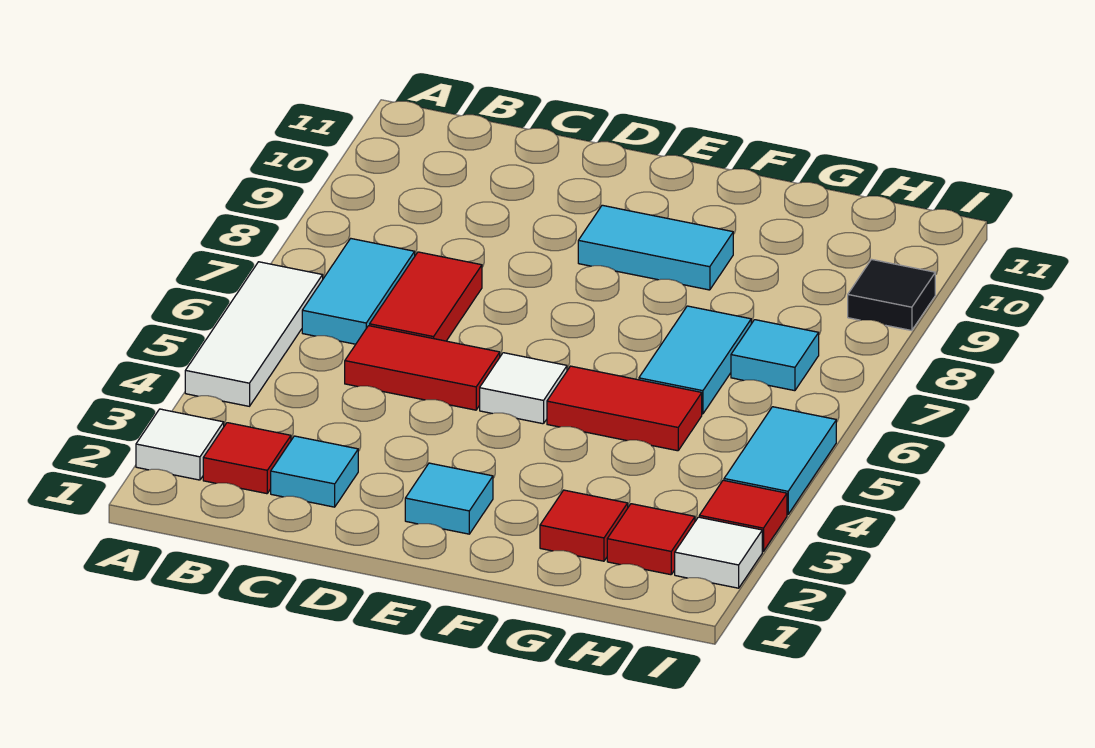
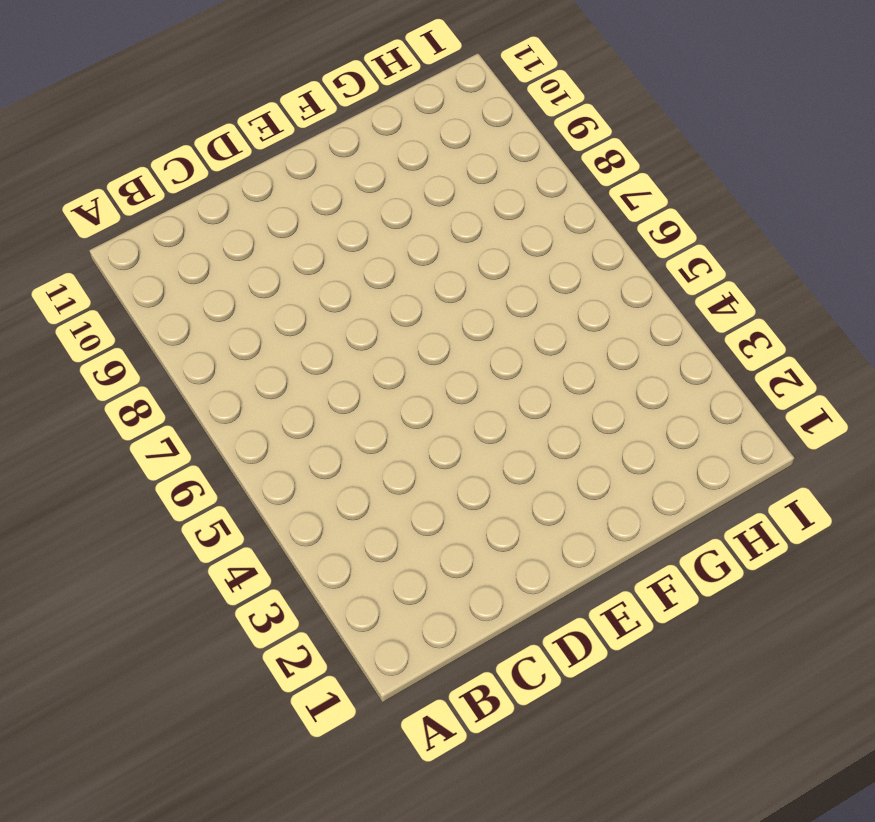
none -> white 1x1 tile [136,409,224,480]
none -> white 1x3 tile [185,262,323,406]
none -> red 1x1 tile [203,423,291,494]

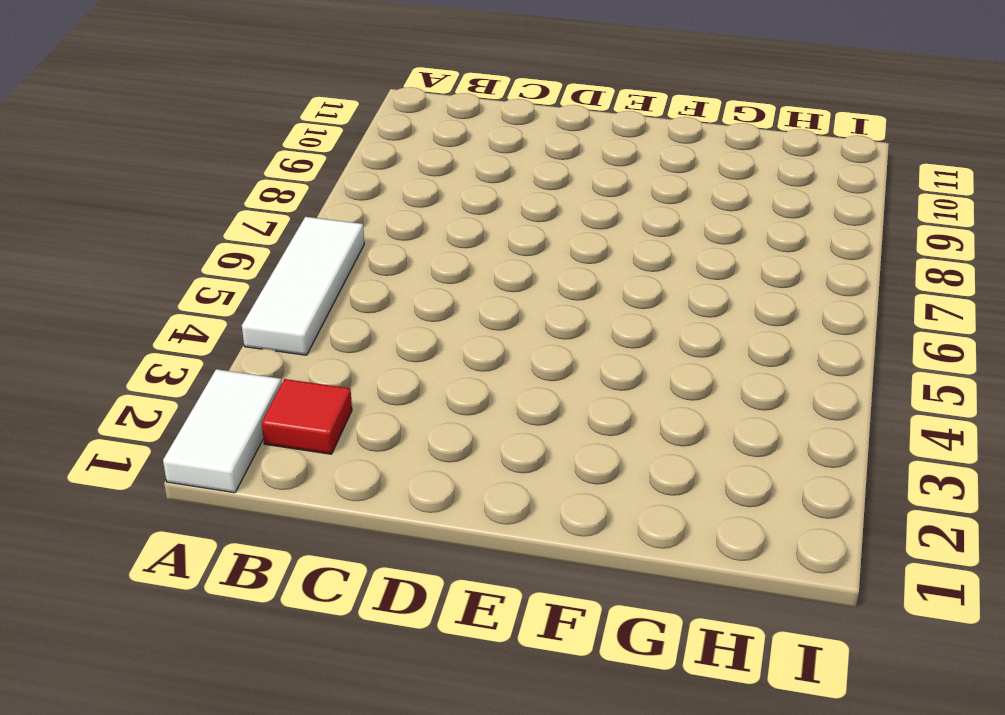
white 1x2 tile [163,369,282,493] -> white 1x1 tile [136,409,224,480]
none -> cyan 1x2 tile [302,239,415,344]
none -> cyan 1x1 tile [271,436,358,507]
none -> red 1x2 tile [345,326,500,410]

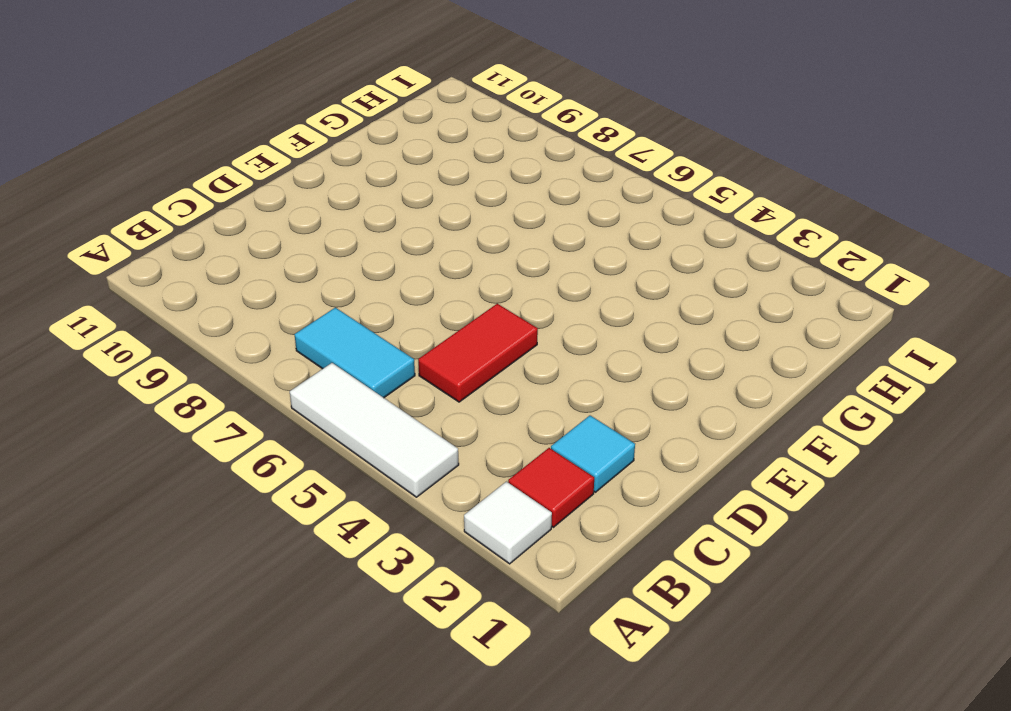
none -> red 1x2 tile [370,252,482,341]
none -> cyan 1x1 tile [405,463,493,534]
none -> white 1x1 tile [480,353,567,424]

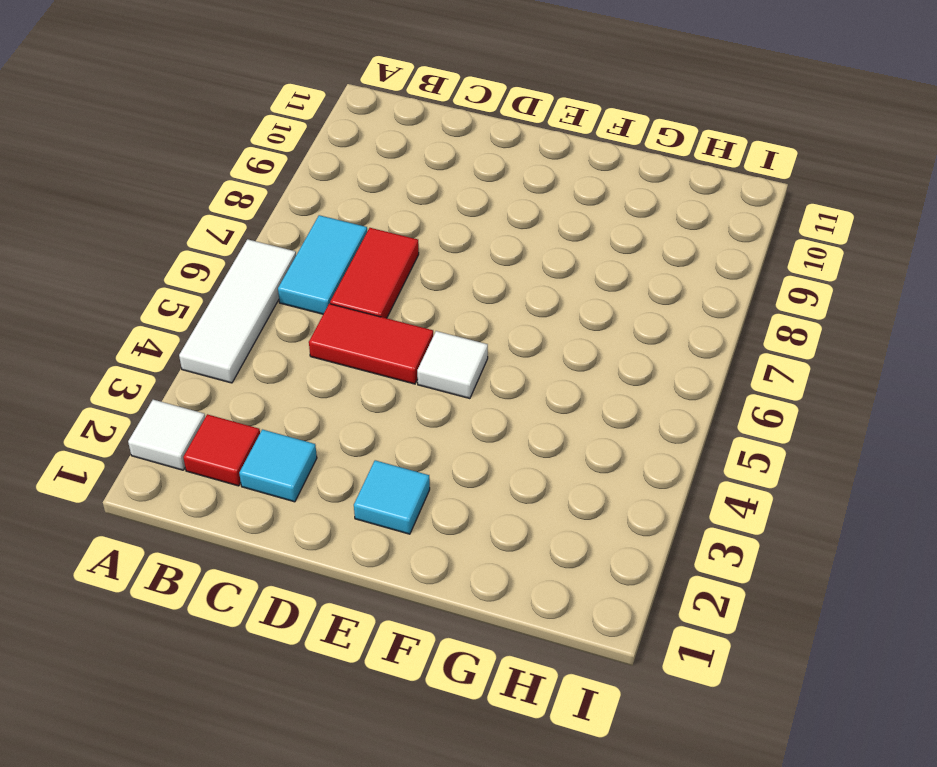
none -> cyan 1x2 tile [578,205,733,290]
none -> red 1x2 tile [547,366,702,451]
none -> red 1x1 tile [540,490,628,561]

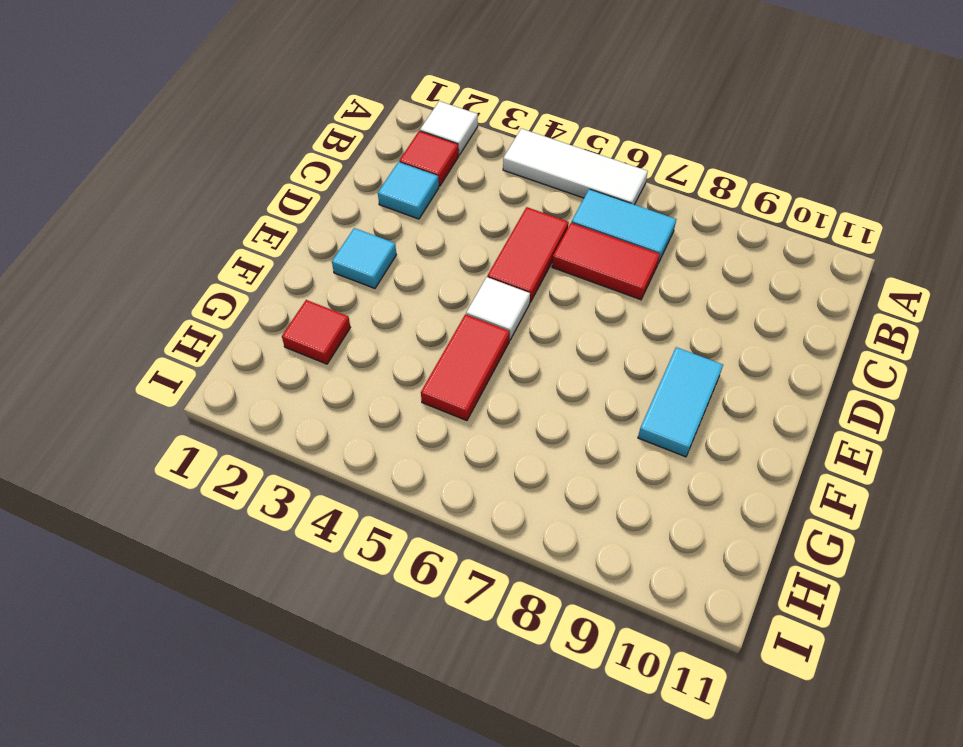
none -> cyan 1x2 tile [639,306,751,414]
none -> red 1x1 tile [607,504,695,575]
none -> cyan 1x1 tile [731,320,819,391]

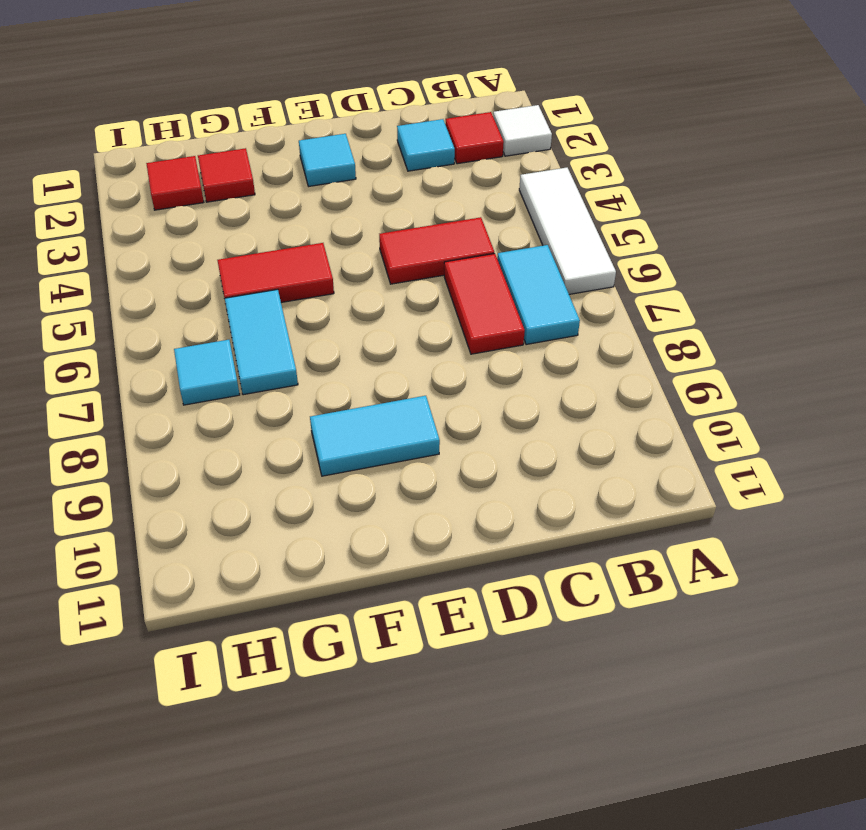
none -> white 1x1 tile [480,353,567,424]
none -> white 1x1 tile [675,517,762,588]
none -> red 1x1 tile [699,480,787,551]

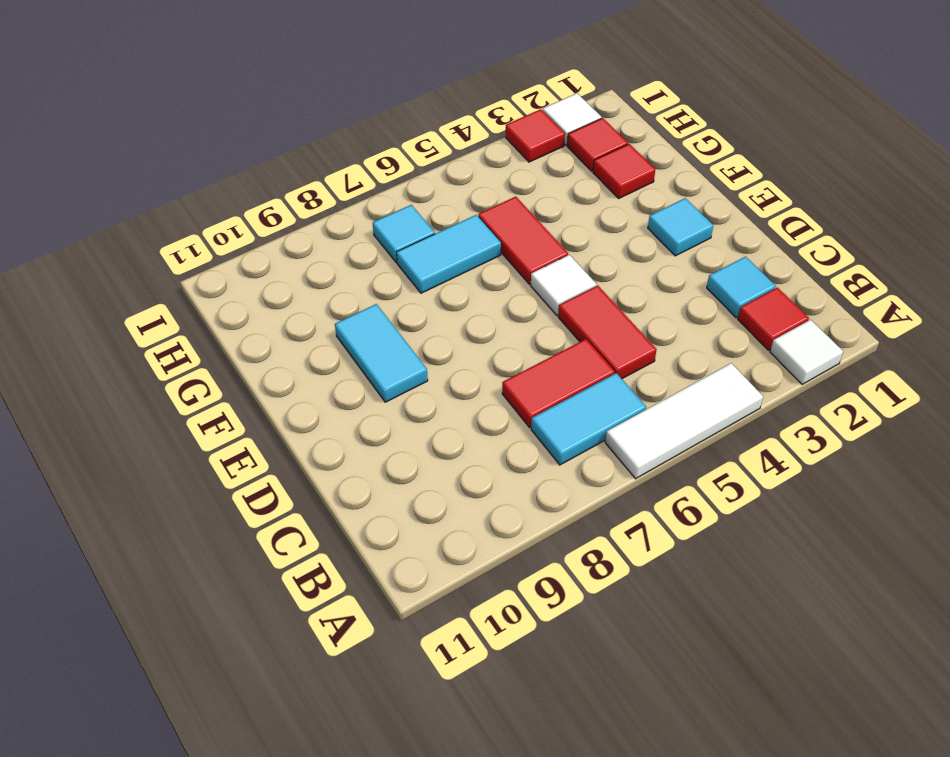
none -> cyan 1x2 tile [724,407,836,515]
none -> black 1x1 tile [848,259,935,331]

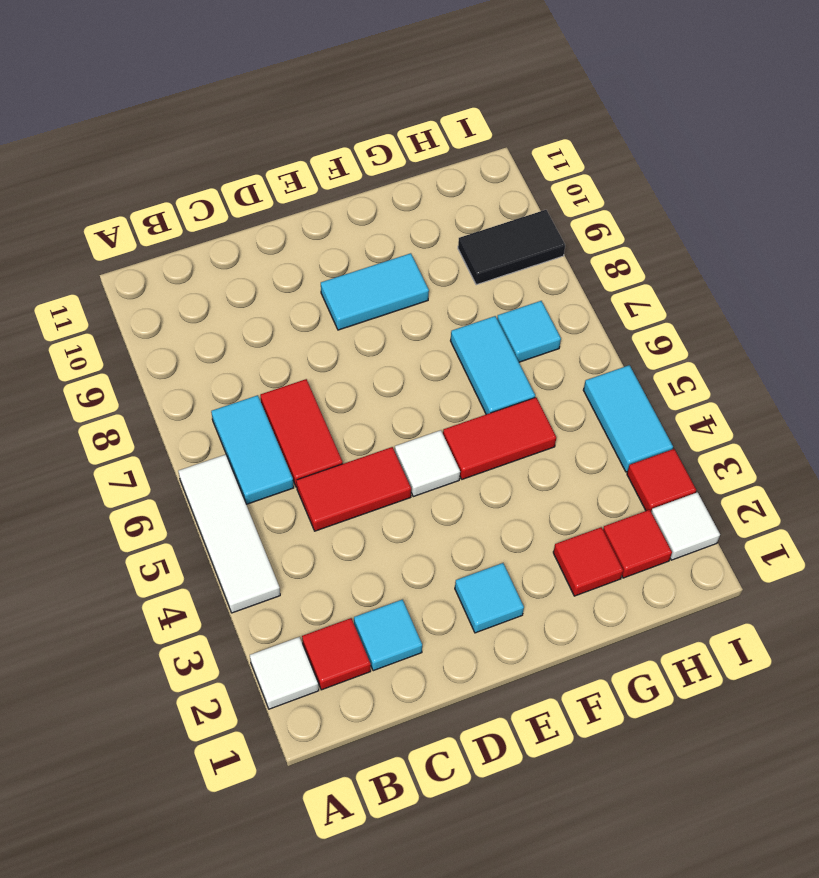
black 1x2 tile [458,210,565,285] -> black 1x1 tile [848,259,935,331]

